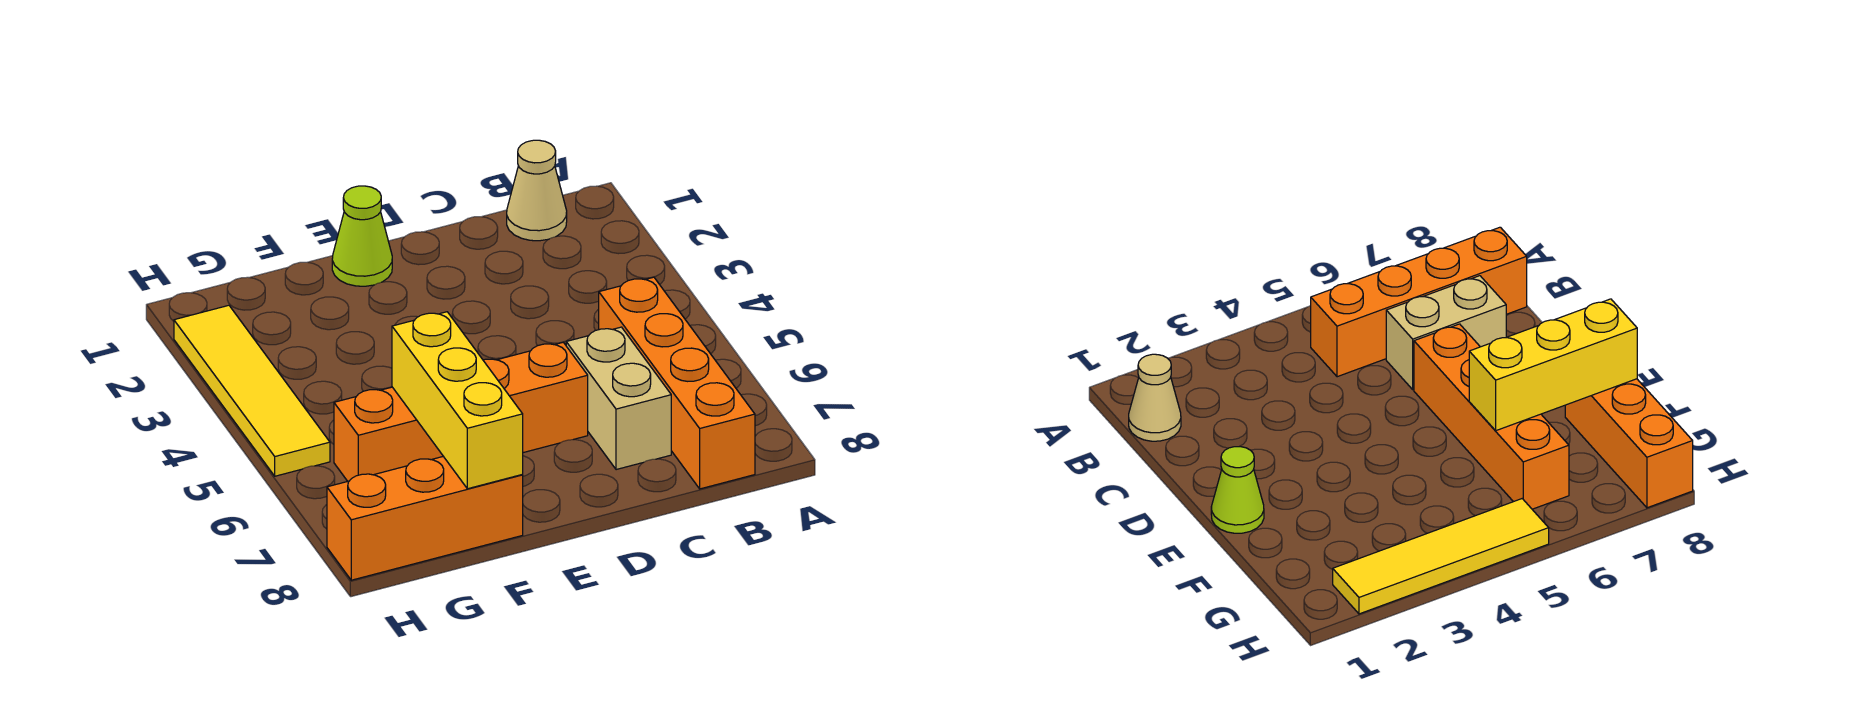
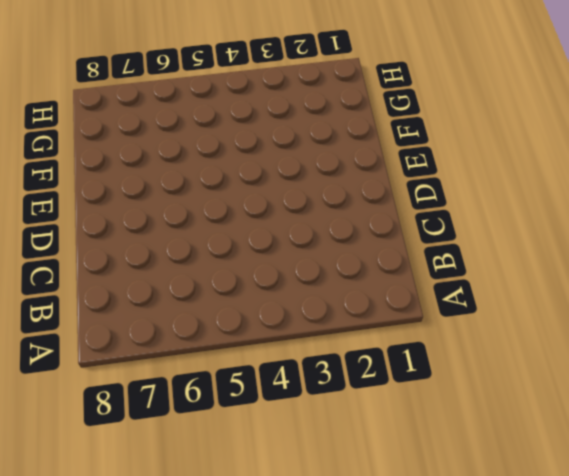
none -> tan 1x1 cone [507,140,567,241]
none -> orange 1x4 brick [599,277,755,489]

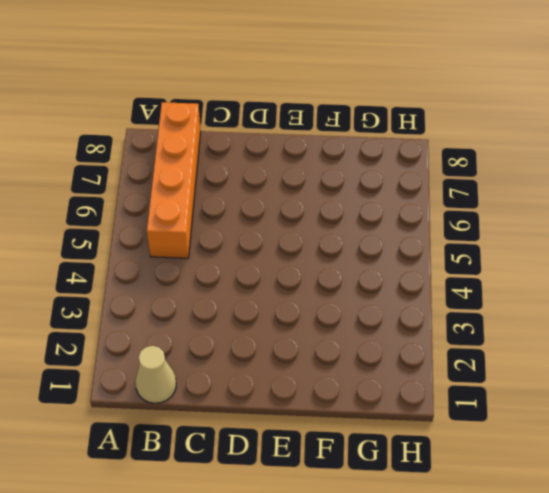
none -> tan 1x2 brick [566,327,671,470]
none -> orange 1x4 brick [334,342,588,481]

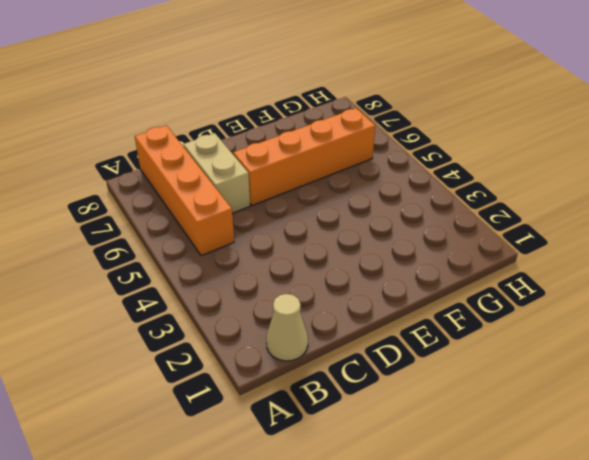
none -> lime 1x1 cone [332,186,392,286]
none -> orange 1x3 brick [327,456,523,580]

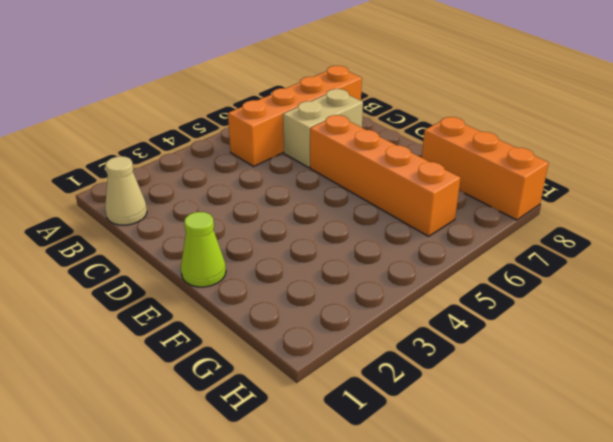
none -> yellow 1x4 tile [174,305,330,476]
none -> yellow 1x3 brick [392,312,523,489]

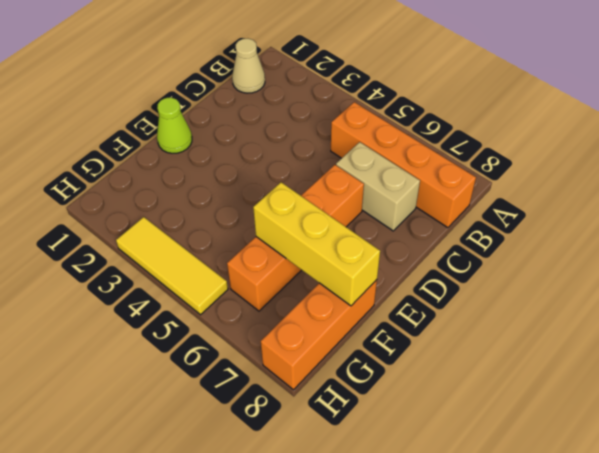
yellow 1x3 tile [116,217,228,315] -> yellow 1x4 tile [174,305,330,476]

